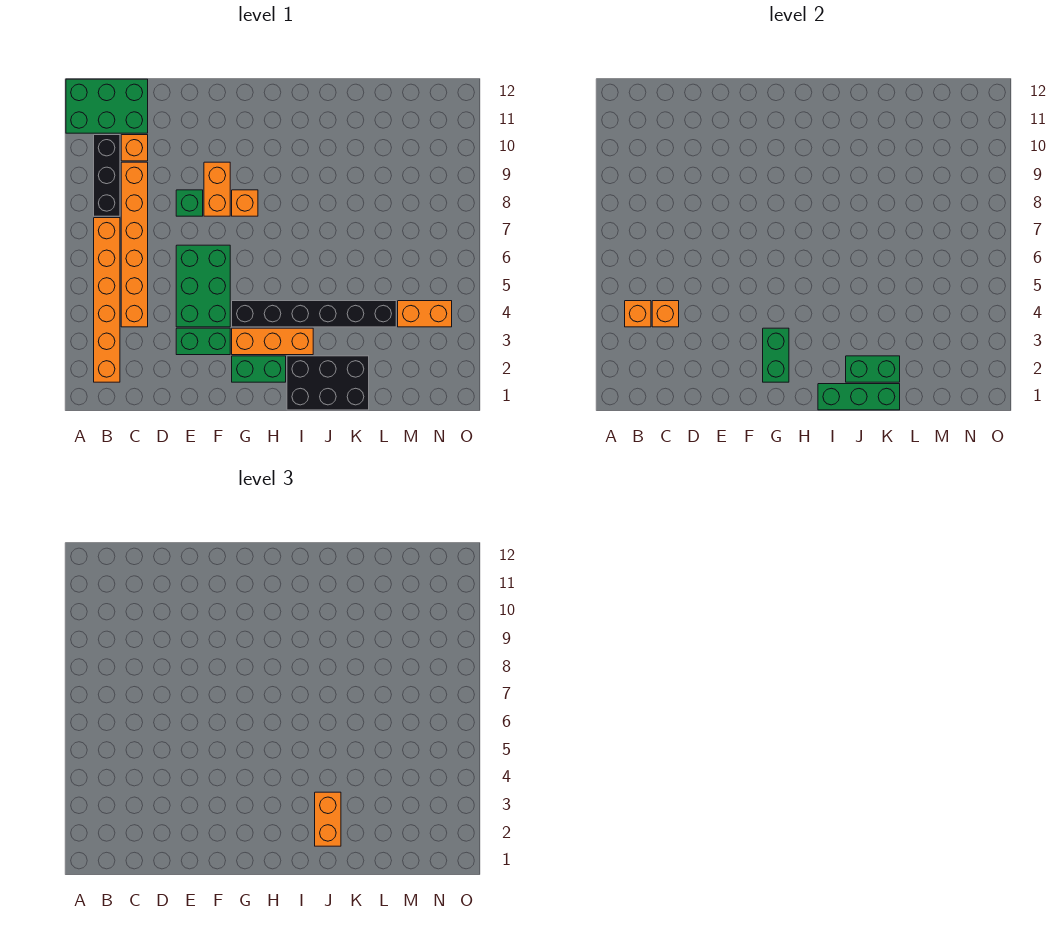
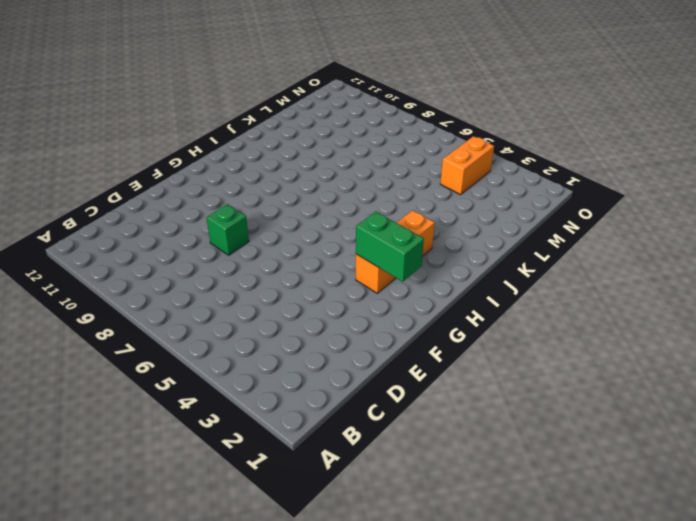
none -> green 2x3 brick [66,79,148,133]
none -> orange 1x6 brick [94,218,120,382]
none -> black 1x3 brick [94,135,120,216]

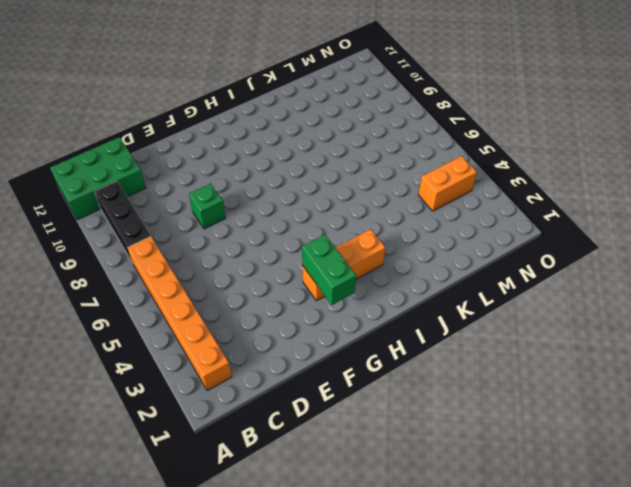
none -> orange 1x6 brick [121,162,148,327]
none -> orange 1x1 brick [121,135,148,161]
none -> green 1x2 brick [176,328,230,355]

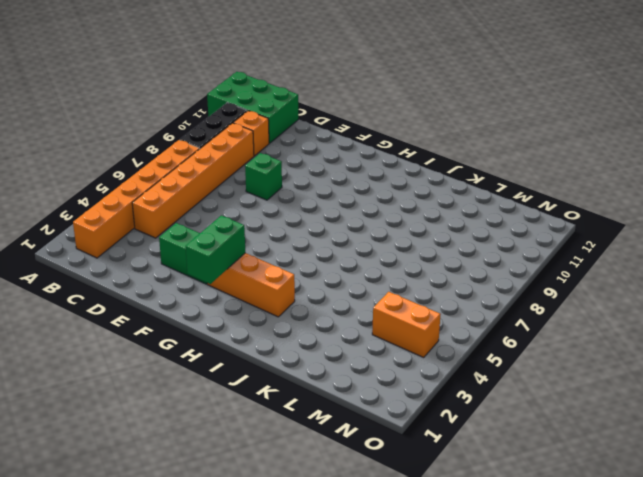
none -> green 2x3 brick [176,245,230,327]
none -> orange 1x2 brick [204,162,230,216]
none -> green 1x2 brick [232,356,286,382]

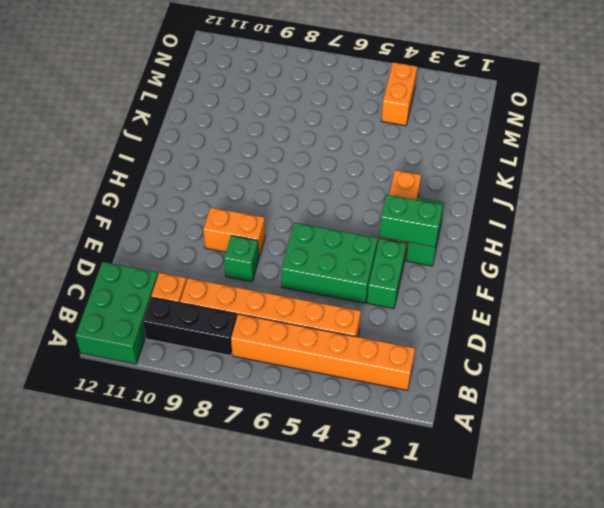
none -> black 1x6 brick [232,301,396,327]
none -> orange 1x1 brick [232,190,258,216]
none -> black 2x3 brick [287,356,369,410]

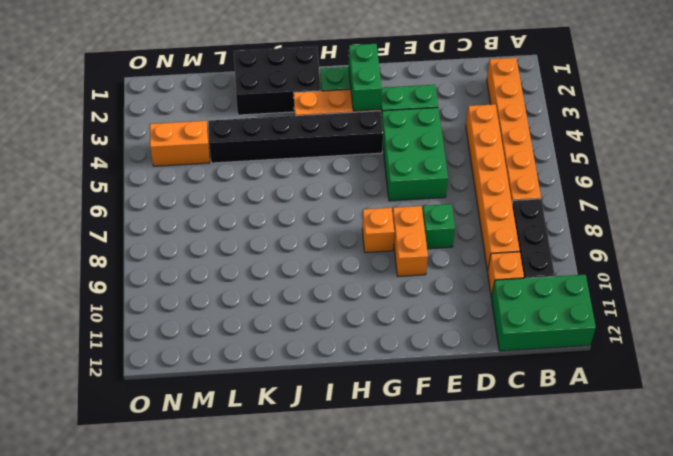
none -> orange 1x1 brick [625,301,651,327]
none -> orange 1x1 brick [652,301,679,327]
none -> green 1x3 brick [818,384,900,410]

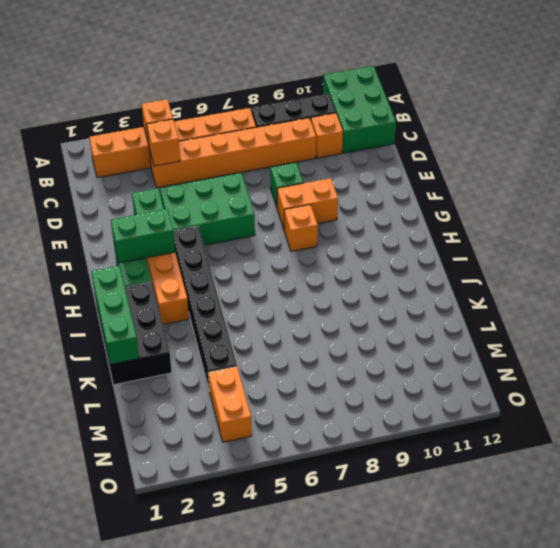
none -> green 1x2 brick [846,356,900,382]
none -> orange 1x2 brick [315,792,341,846]

